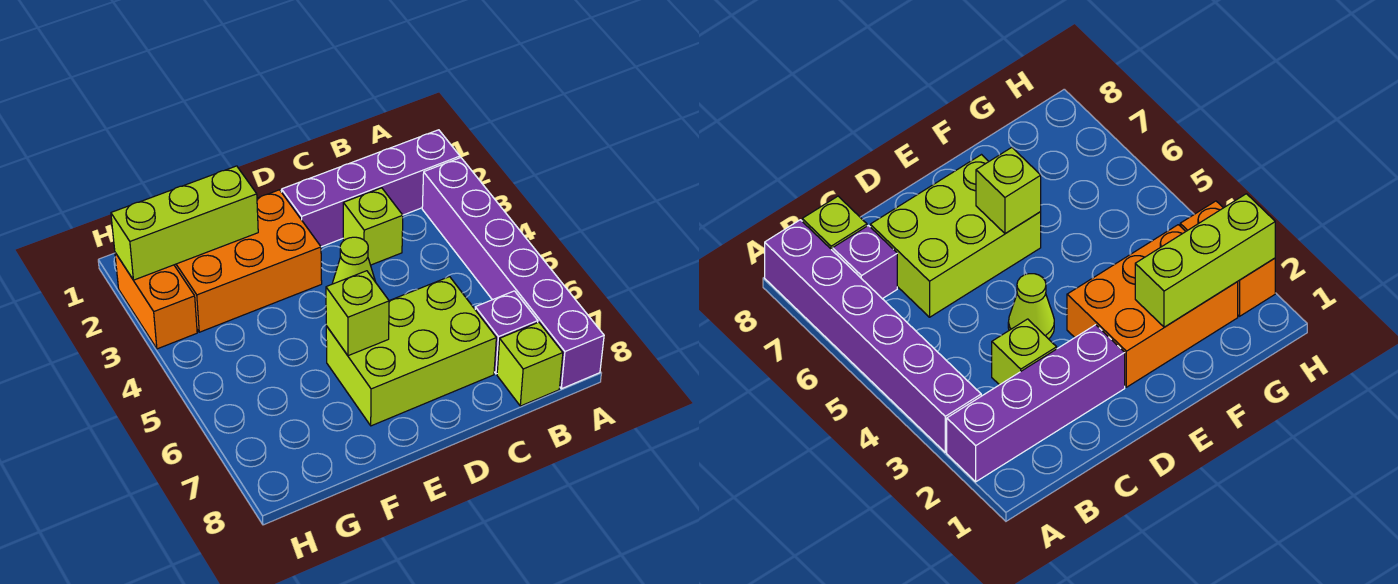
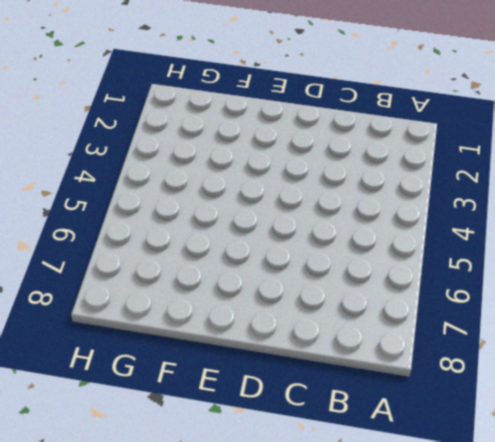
none -> purple 1x4 brick [282,130,460,247]
none -> purple 1x6 brick [422,158,604,389]

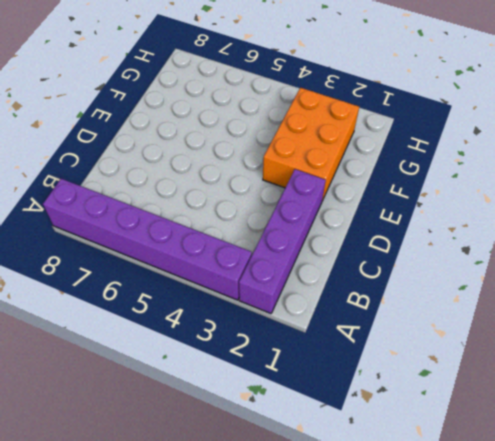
none -> purple 1x1 brick [475,291,538,374]
none -> lime 1x1 brick [497,322,563,406]

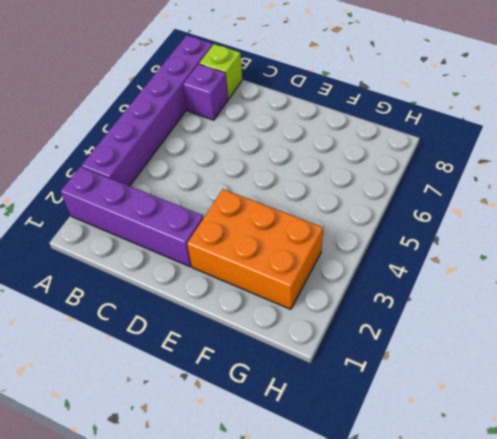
none -> lime 1x1 brick [343,188,403,265]
none -> lime 2x3 brick [326,277,496,426]

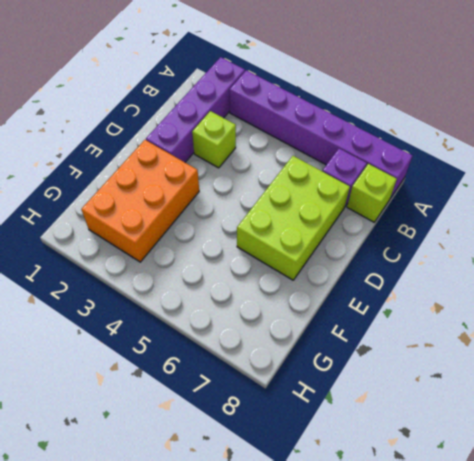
none -> lime 1x1 cone [332,237,375,284]
none -> orange 1x2 brick [115,253,197,349]

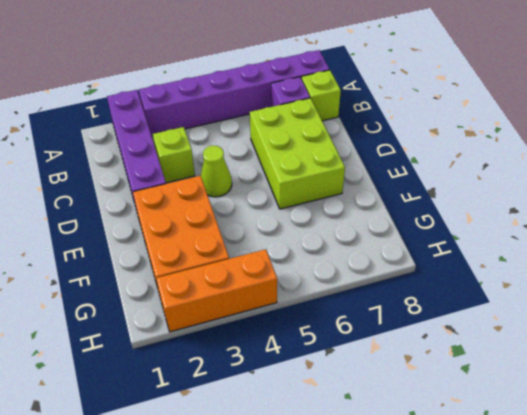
orange 1x3 brick [156,249,277,332] -> orange 1x2 brick [115,253,197,349]
none -> lime 1x1 brick [326,271,389,356]
none -> lime 1x3 brick [111,166,258,280]

